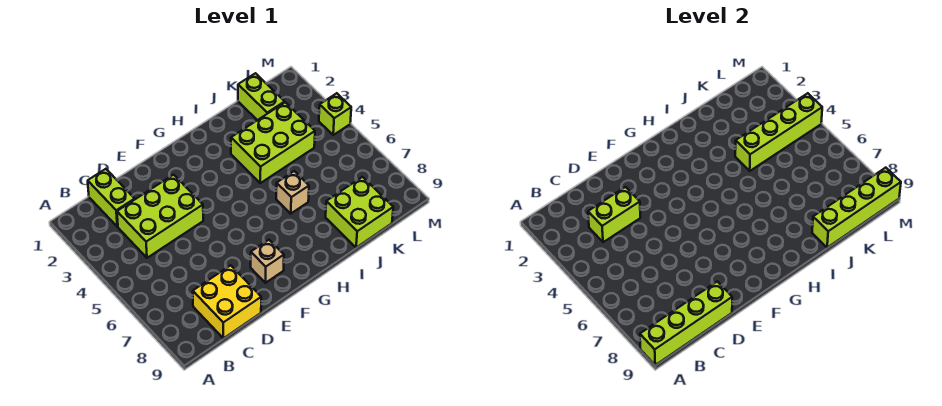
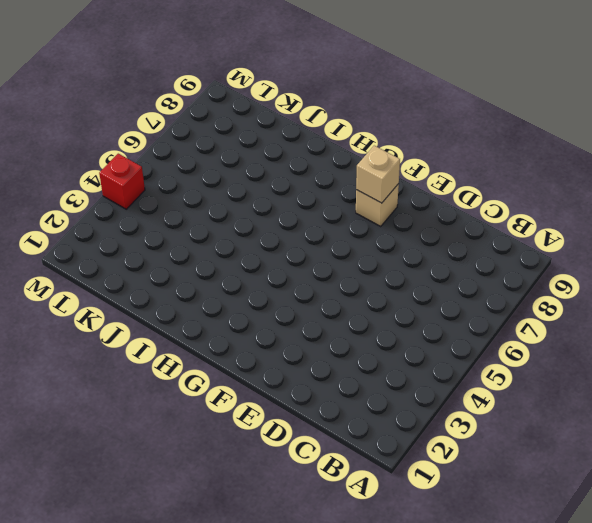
tan 1x1 brick [356,146,400,203] -> tan 1x1 brick moved to [276,171,309,214]
red 1x1 brick [99,154,145,209] -> lime 1x1 brick [319,93,351,135]
none -> lime 1x2 brick [88,169,135,227]
none -> lime 2x3 brick [117,175,203,258]
none -> yellow 2x2 brick [193,265,261,338]

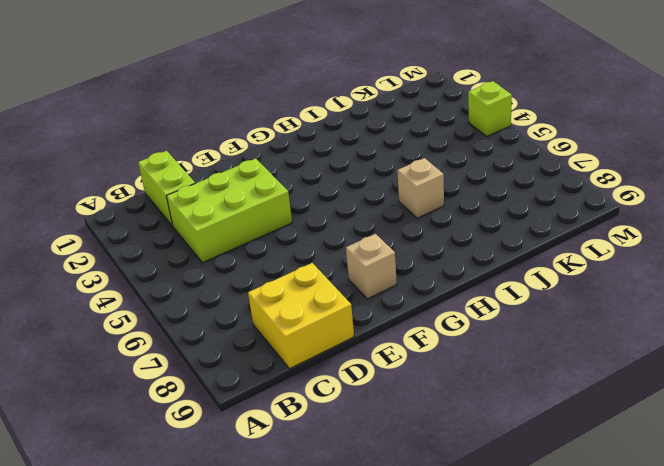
none -> lime 2x3 brick [231,102,315,183]
none -> lime 2x2 brick [326,177,393,248]
none -> lime 1x2 brick [238,73,285,120]

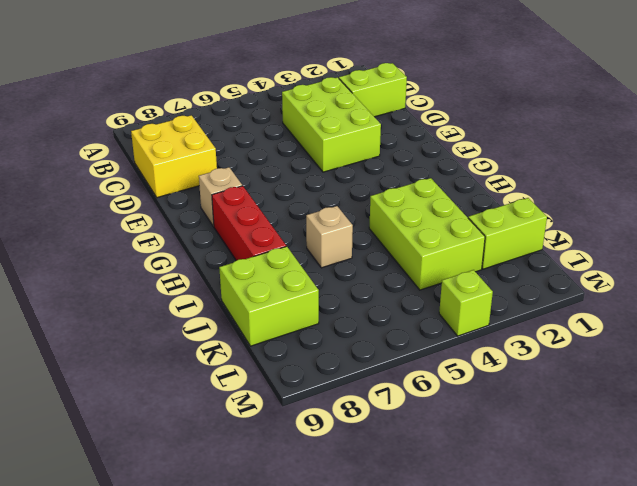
red 1x3 brick [212,186,286,261] -> none
none -> lime 1x4 brick [640,281,732,365]
none -> lime 1x2 brick [588,187,640,242]
none -> lime 1x4 brick [735,93,822,171]

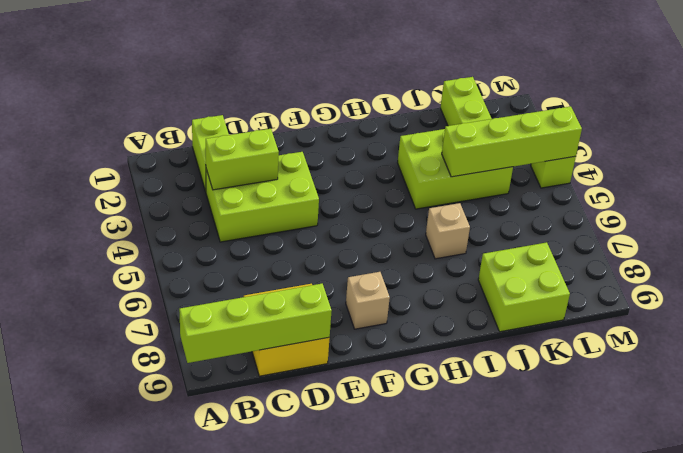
none -> lime 1x4 brick [812,168,901,248]

